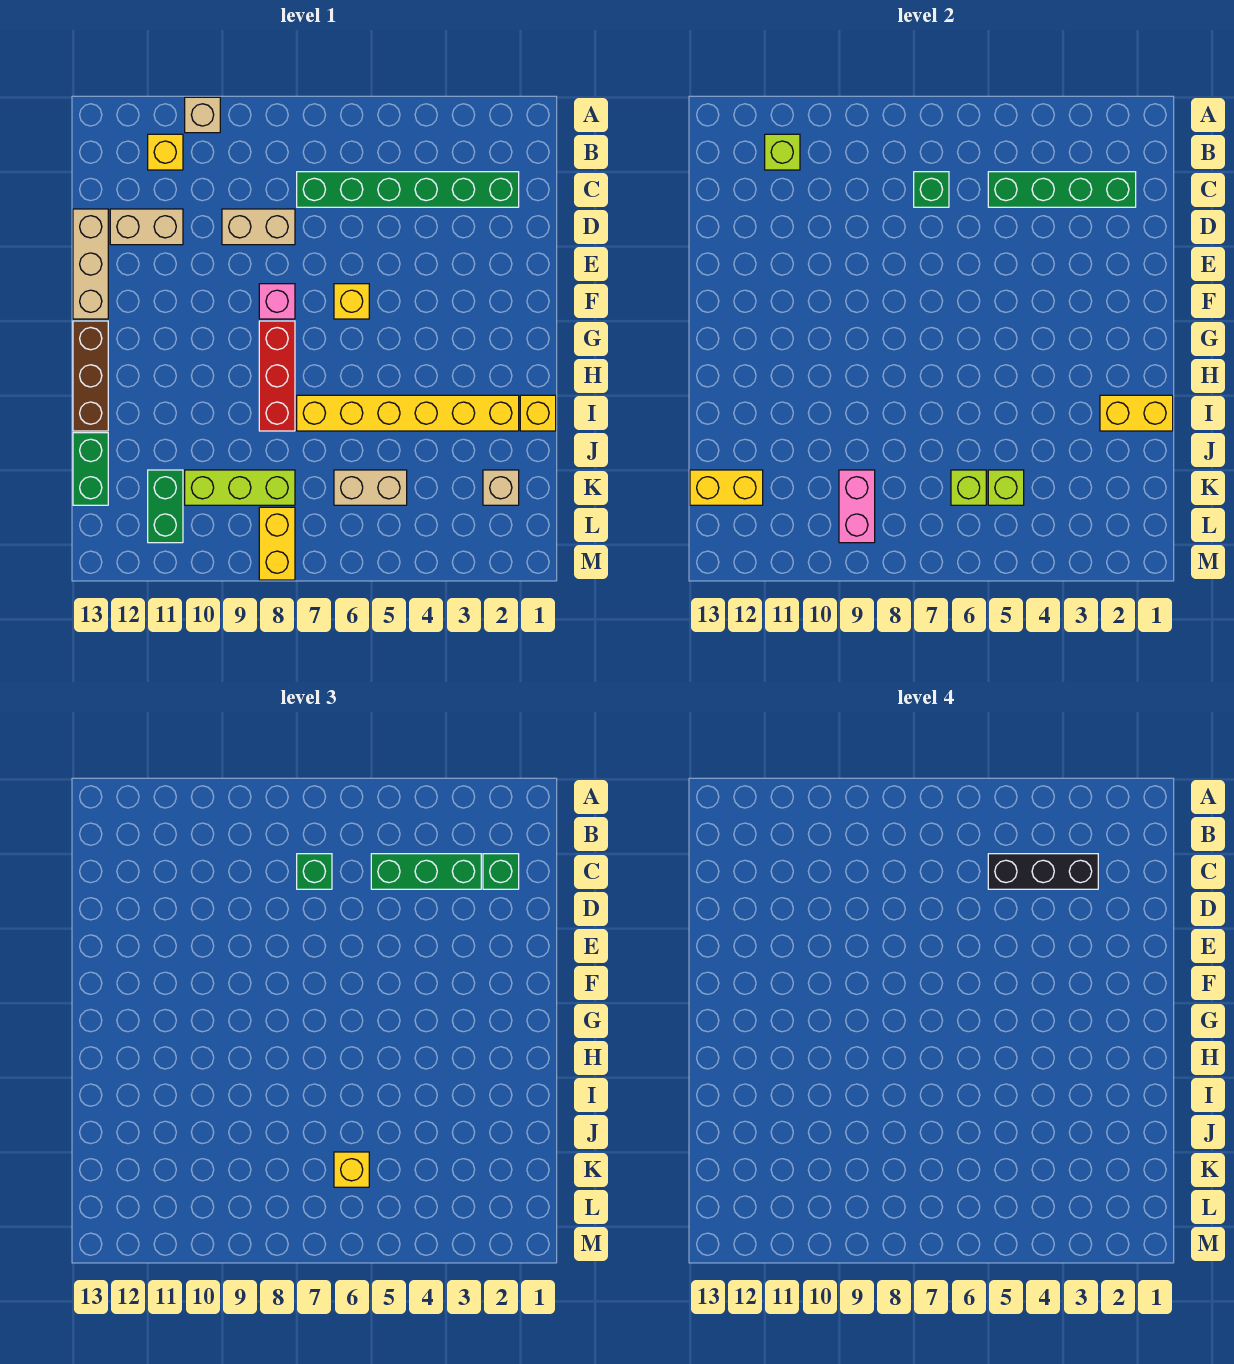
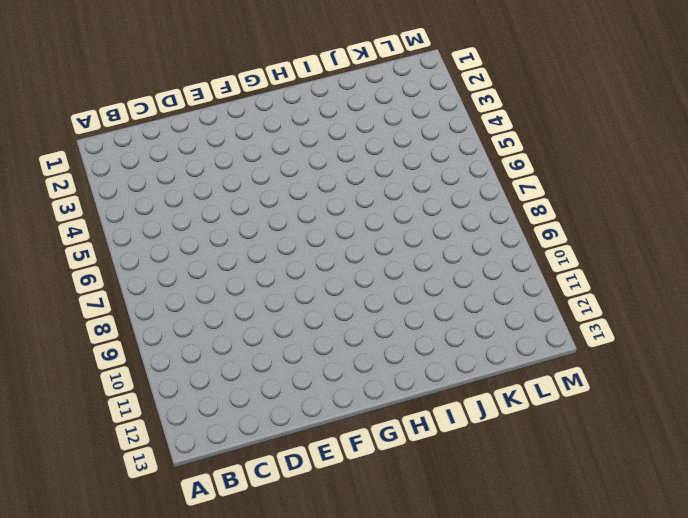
none -> tan 1x1 brick [185,97,220,133]
none -> yellow 1x1 brick [148,134,183,170]
none -> green 1x6 brick [297,172,519,207]
none -> tan 1x2 brick [222,209,295,245]

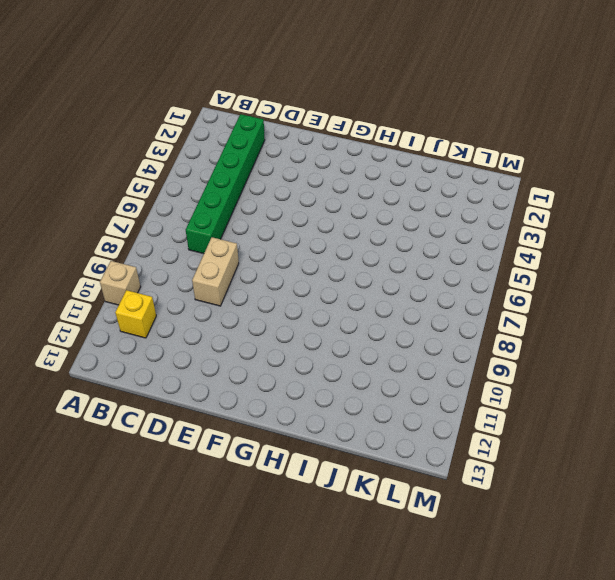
none -> tan 1x2 brick [110,209,183,245]
none -> tan 1x3 brick [73,209,108,319]
none -> yellow 1x1 brick [334,284,369,319]
none -> pink 1x1 brick [259,284,295,319]

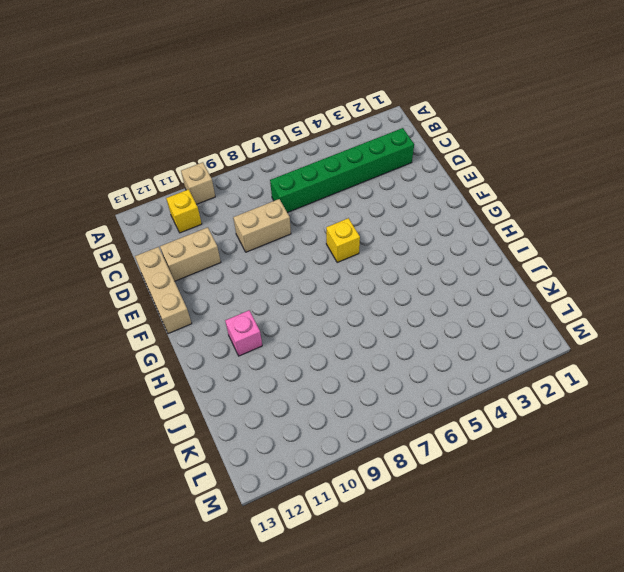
pink 1x1 brick [225,310,262,356] -> pink 1x1 brick moved to [259,284,295,319]
none -> red 1x3 brick [259,321,295,431]
none -> brown 1x3 brick [73,321,108,431]
none -> yellow 1x1 brick [520,395,556,431]
none -> yellow 1x6 brick [297,395,519,431]

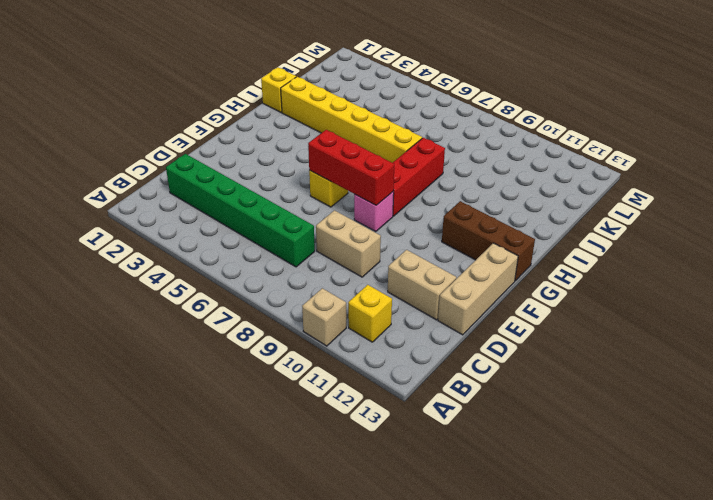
red 1x3 brick [308,130,394,205] -> none
brown 1x3 brick [442,201,535,281] -> brown 1x3 brick turned to [73,321,108,431]
none -> green 1x2 brick [73,433,108,505]
none -> tan 1x1 brick [483,470,519,505]
none -> tan 1x2 brick [334,470,407,505]
none -> lime 1x3 brick [185,470,295,505]

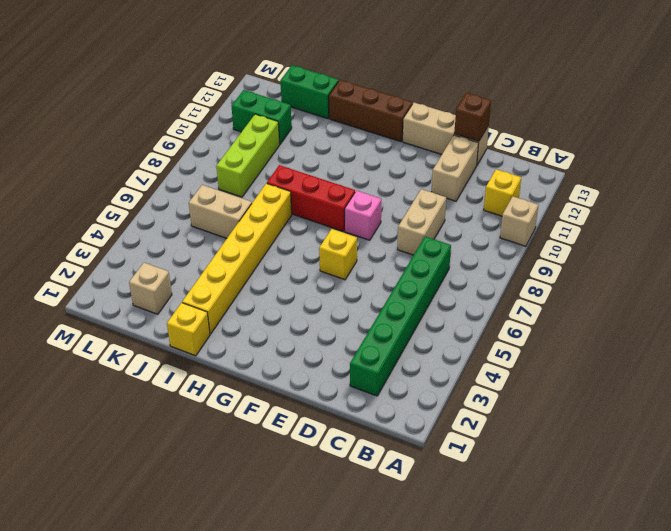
brown 1x1 brick [454,93,491,141] -> none
tan 1x2 brick [189,185,252,238] -> tan 1x2 brick turned to [334,470,407,505]
none -> yellow 1x2 brick [259,507,295,580]
none -> lime 1x1 brick [765,134,800,170]
none -> green 1x4 brick [988,172,1136,207]
none -> green 1x1 brick [914,172,949,207]

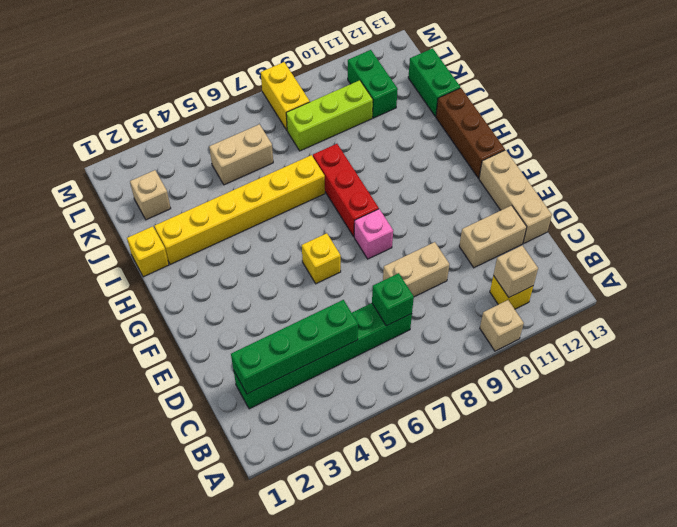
tan 1x1 brick [493,246,538,297] -> lime 1x1 brick [765,134,800,170]
none -> yellow 1x2 brick [1100,395,1173,431]
none -> lime 1x1 brick [988,470,1024,505]
none -> lime 1x1 brick [951,470,986,505]
none -> pink 1x2 brick [839,470,875,543]

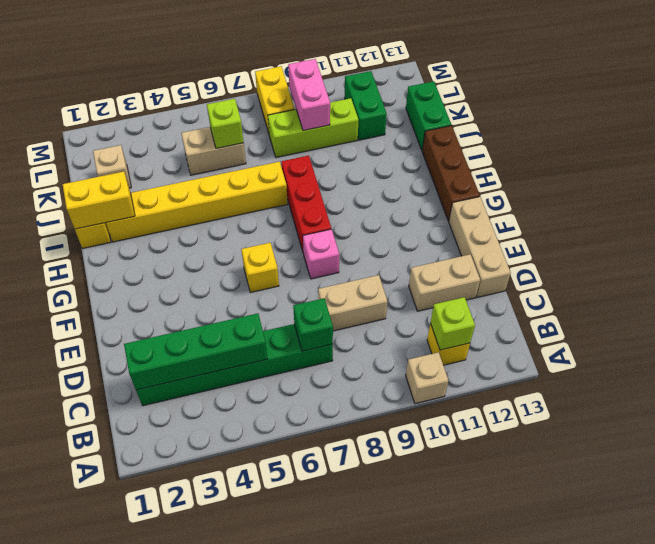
none -> lime 1x1 brick [988,470,1024,505]
none -> yellow 1x2 brick [690,470,763,505]
none -> green 1x1 brick [483,854,519,889]
none -> green 1x3 brick [371,854,481,889]

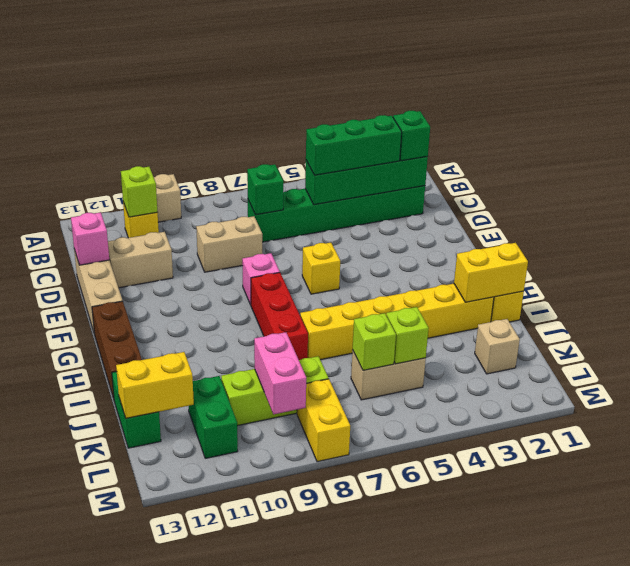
pink 1x1 brick [71,212,109,265] -> none
none -> green 1x1 brick [297,854,332,889]
none -> yellow 1x1 brick [334,1152,369,1187]
none -> black 1x3 brick [988,854,1098,889]

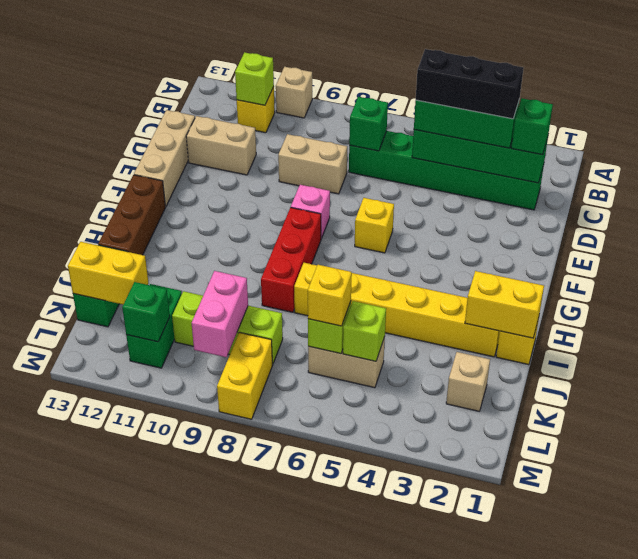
green 1x1 brick [122,282,170,342] -> green 1x1 brick moved to [297,854,332,889]

